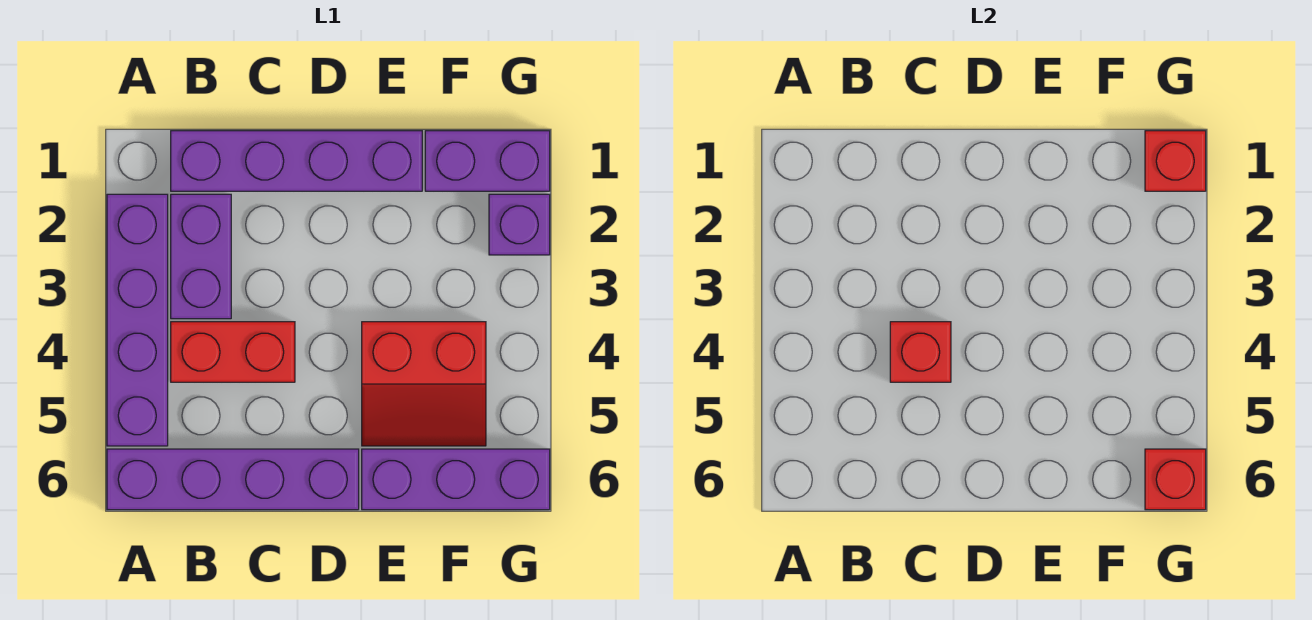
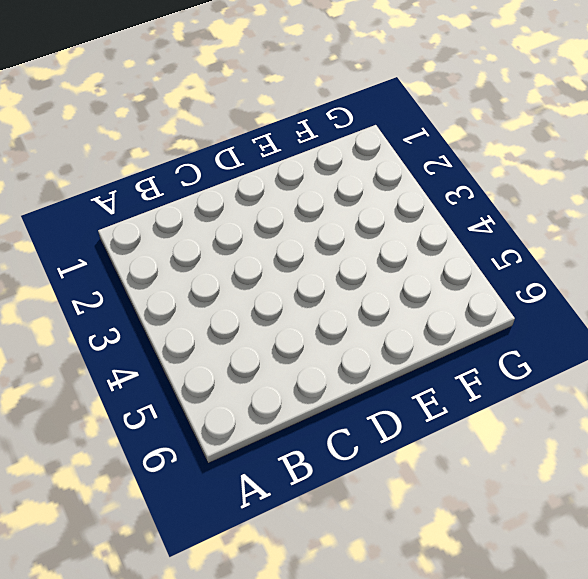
none -> purple 1x4 brick [107,194,168,446]
none -> purple 1x4 brick [107,449,359,510]
none -> purple 1x4 brick [171,131,422,191]

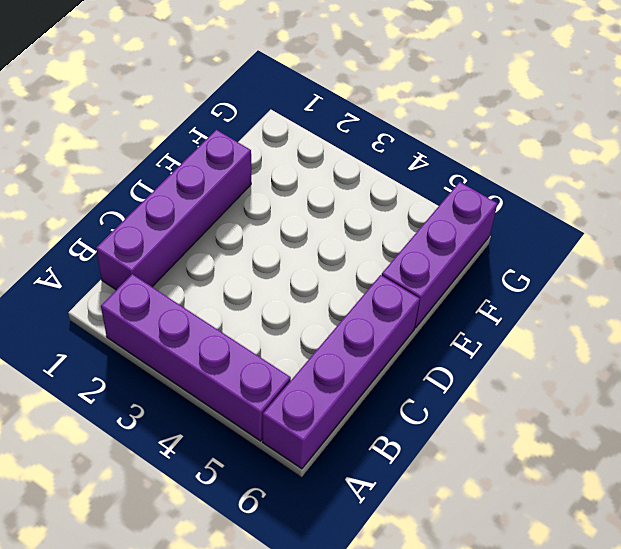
none -> purple 1x2 brick [171,194,231,319]
none -> red 1x2 brick [171,322,295,382]
none -> red 2x2 slope [362,322,486,446]

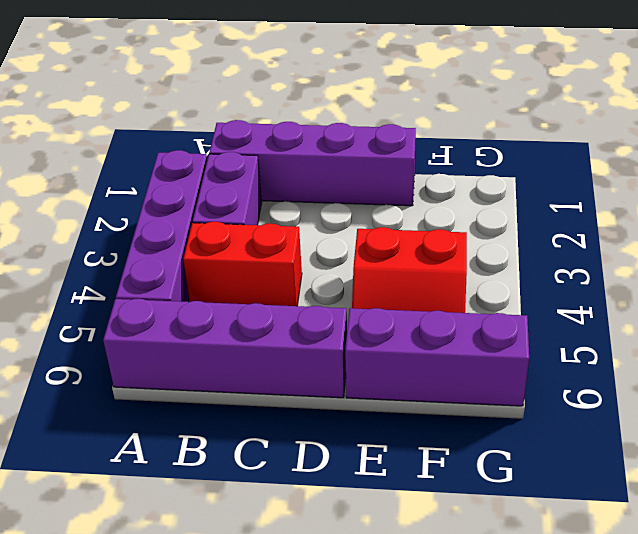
none -> purple 1x2 brick [425,131,550,191]
none -> purple 1x1 brick [489,194,550,255]
none -> red 1x1 brick [890,322,951,382]

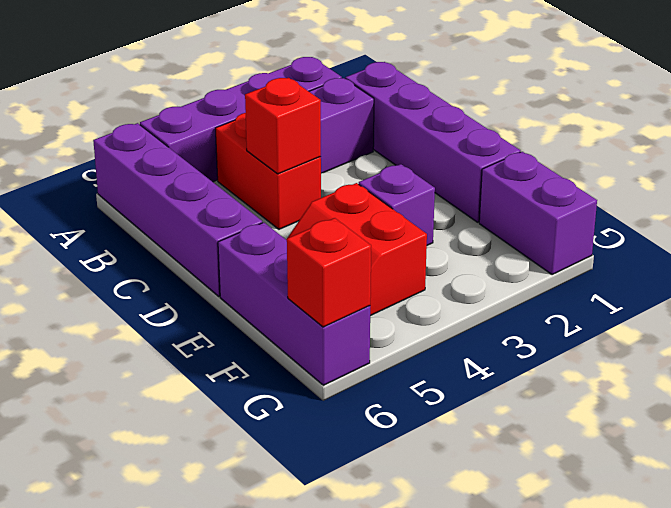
purple 1x1 brick [359,164,435,245] -> purple 1x1 brick moved to [489,194,550,255]
none -> red 1x1 brick [1145,131,1206,191]

